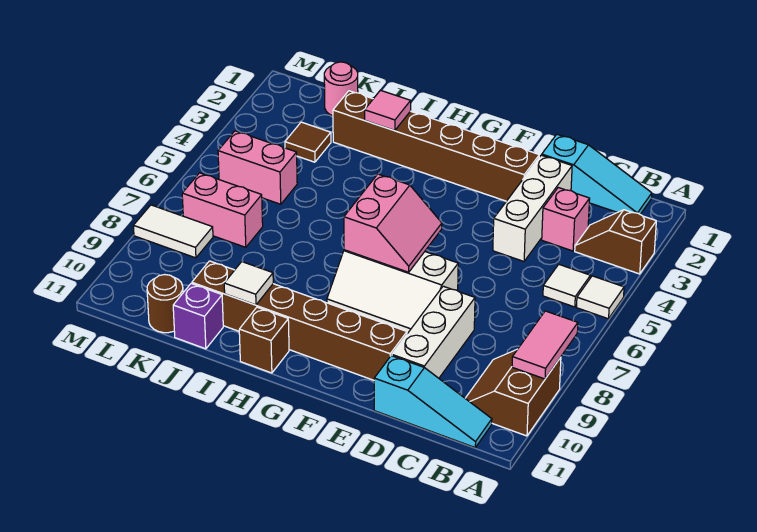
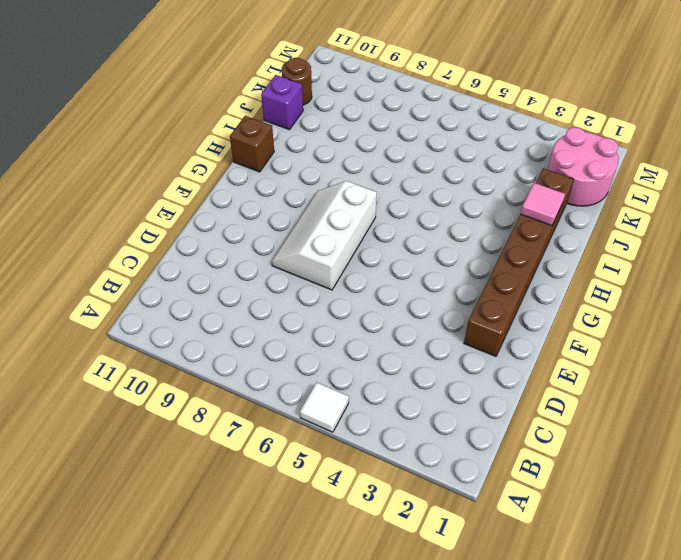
pink 2x2 round brick [548,127,618,206] -> pink 1x1 round brick [324,62,358,116]
none -> brown 1x2 slope [575,210,656,274]
none -> brown 2x2 slope [465,349,561,436]
none -> cyan 1x3 slope [542,134,652,214]

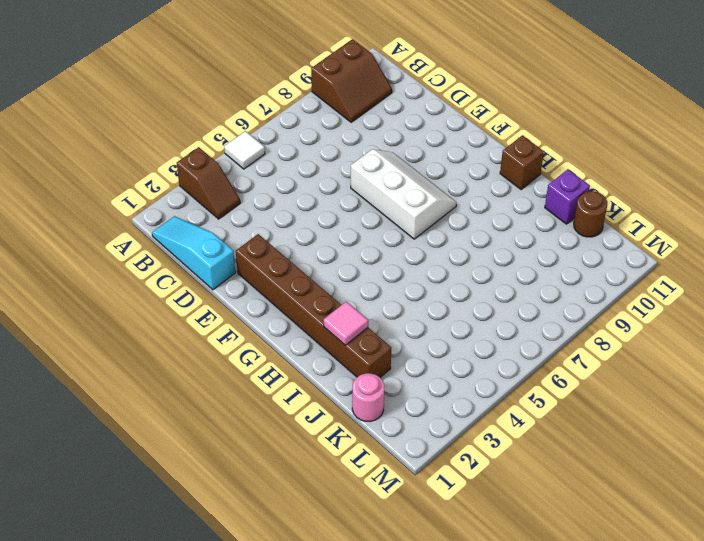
none -> white 1x1 tile [543,265,590,307]
none -> cyan 1x3 slope [374,356,492,447]
none -> pink 1x1 brick [542,188,590,251]

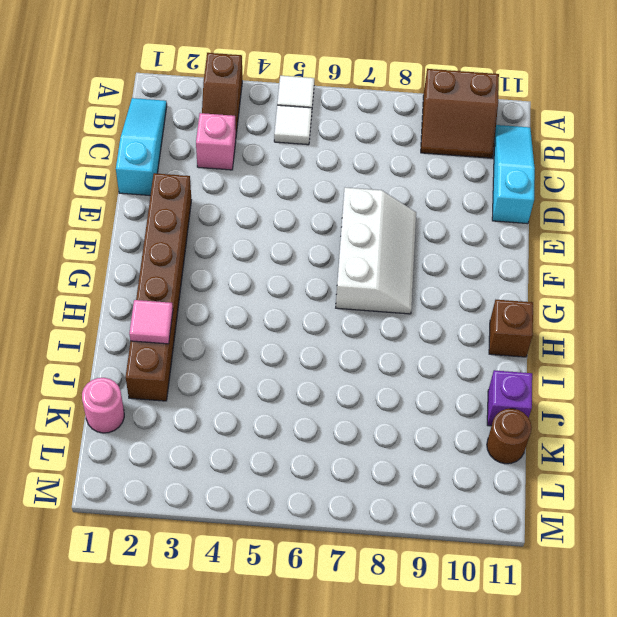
none -> white 1x3 brick [493,155,572,261]
none -> white 1x3 brick [392,286,475,378]
none -> brown 1x6 brick [192,261,407,380]

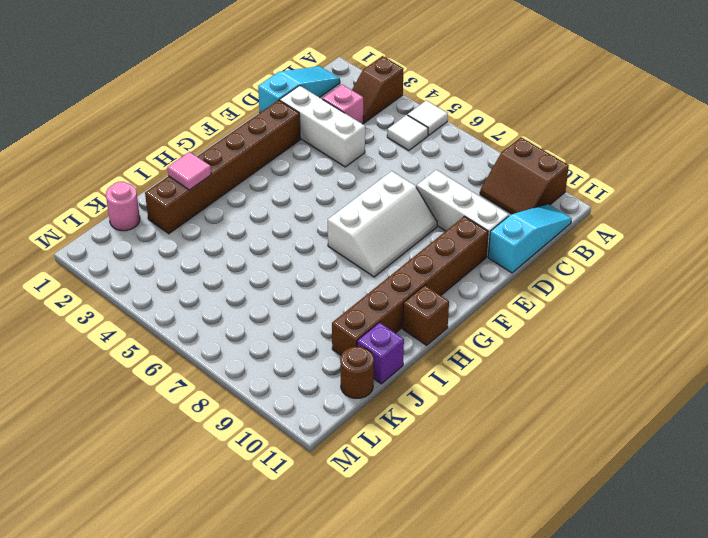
none -> brown 1x1 tile [285,122,331,162]
none -> pink 1x2 brick [218,131,297,204]
none -> pink 1x2 brick [182,173,263,247]

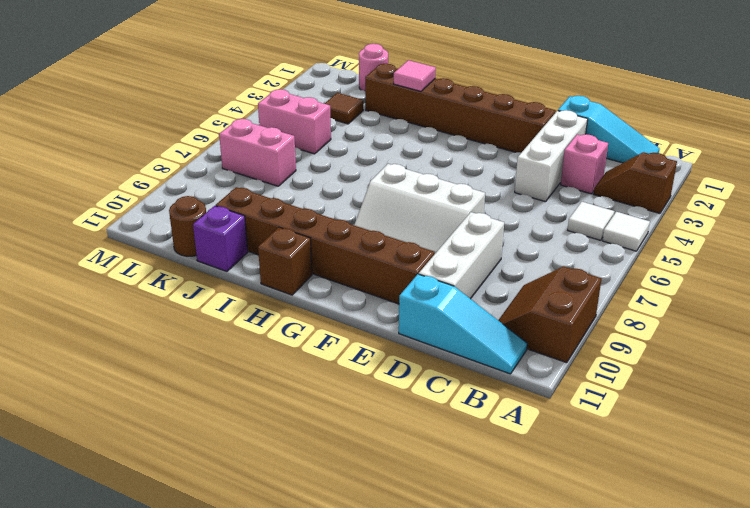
none -> white 1x2 tile [133,205,213,258]
none -> pink 1x2 tile [512,311,578,379]
none -> pink 2x2 slope [344,174,442,272]

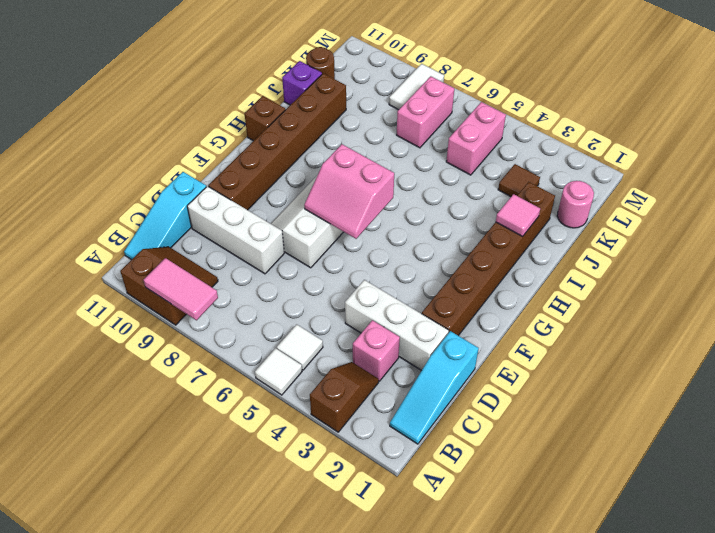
none -> white 1x1 tile [224,262,273,305]

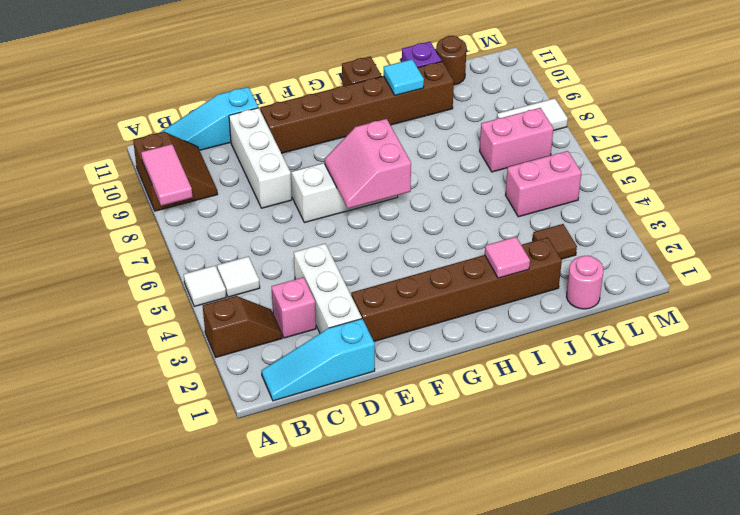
cyan 1x1 tile [384,59,424,95] -> white 1x1 tile [224,262,273,305]

